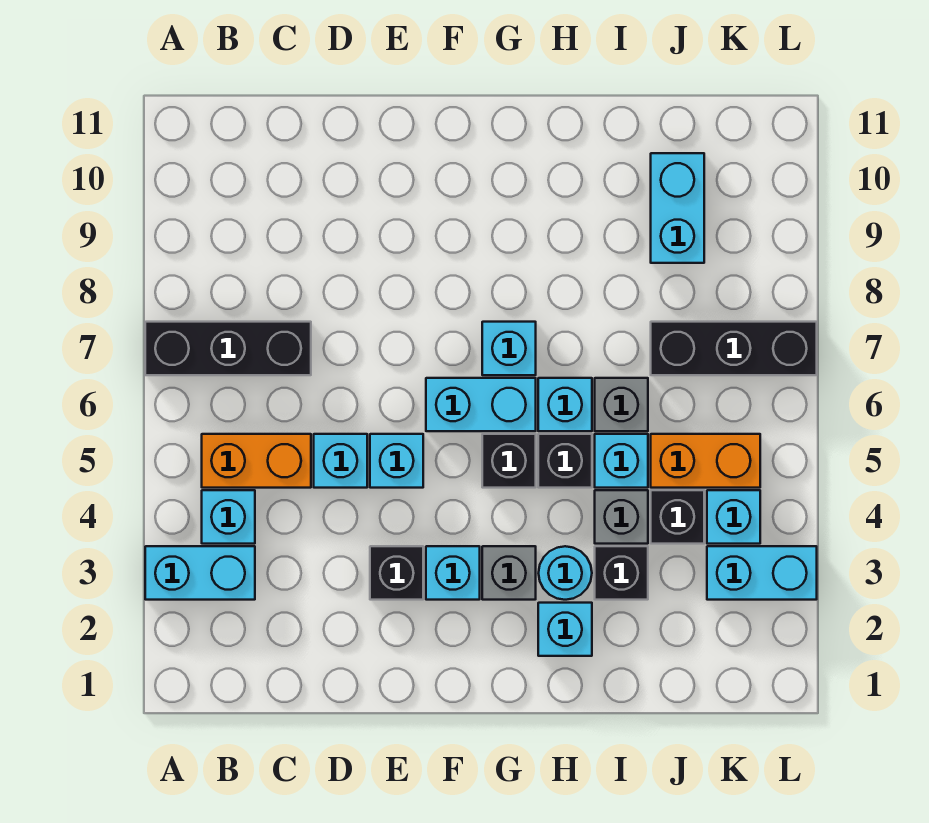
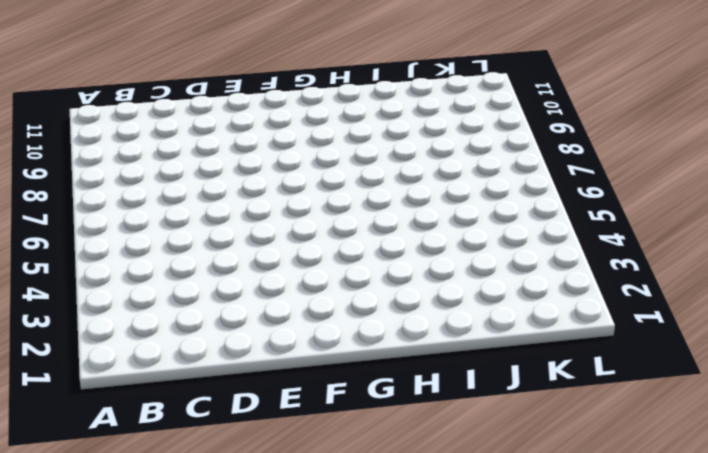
none -> cyan 1x2 brick [145,546,255,600]
none -> black 1x3 brick [145,322,311,375]
none -> cyan 1x1 brick [202,490,255,544]

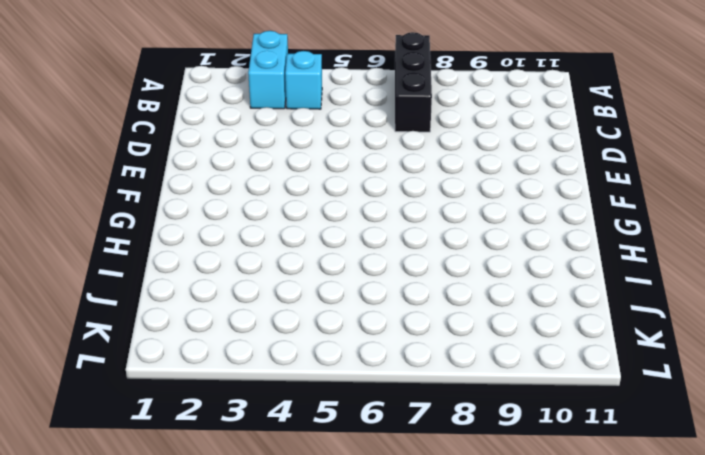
none -> orange 1x2 brick [202,434,311,488]
none -> cyan 1x1 brick [314,434,367,488]
none -> black 1x1 brick [370,546,423,600]

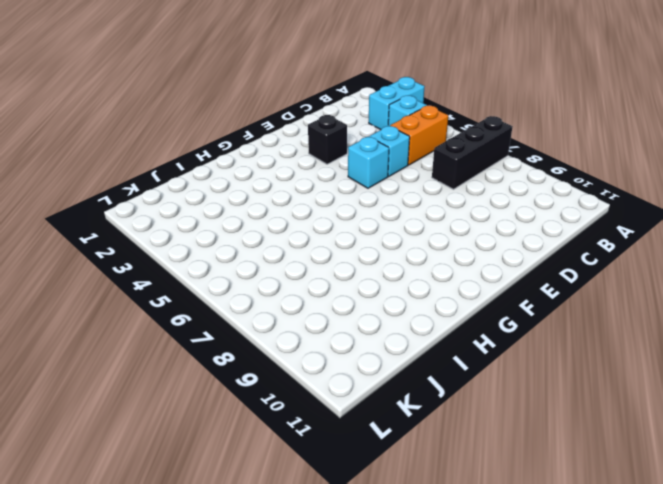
none -> cyan 1x1 brick [426,546,480,600]
none -> cyan 1x2 brick [426,378,536,431]
none -> grey 1x1 brick [482,546,536,600]

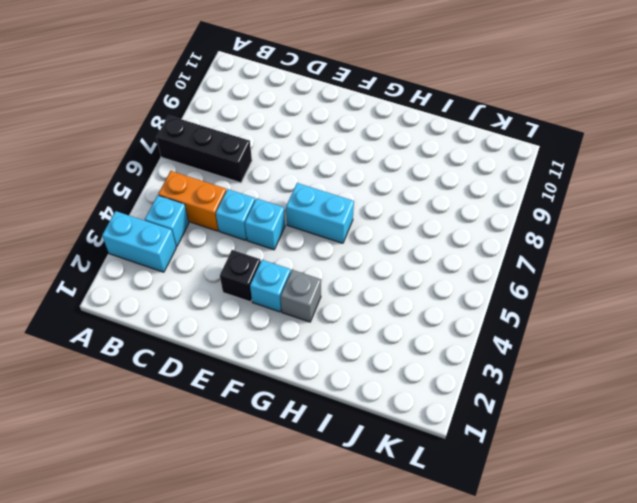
none -> black 1x1 brick [482,434,536,488]
none -> cyan 1x1 brick [482,322,536,375]
none -> cyan 1x1 brick [538,603,592,656]

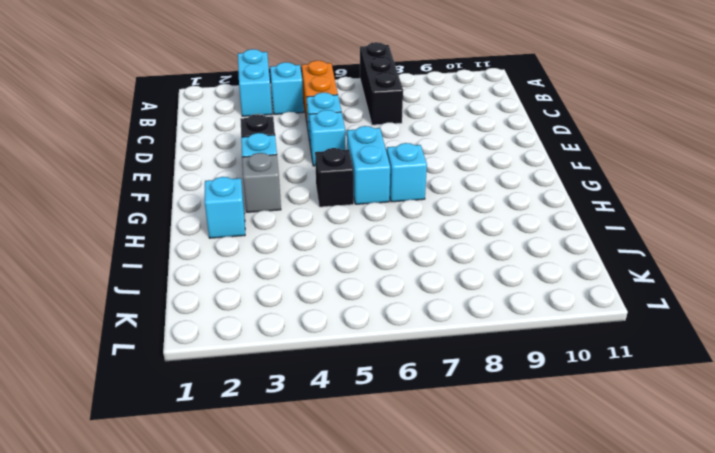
none -> cyan 1x1 round brick [539,546,592,600]
none -> black 1x1 brick [538,434,592,488]
none -> cyan 1x1 brick [538,378,592,431]

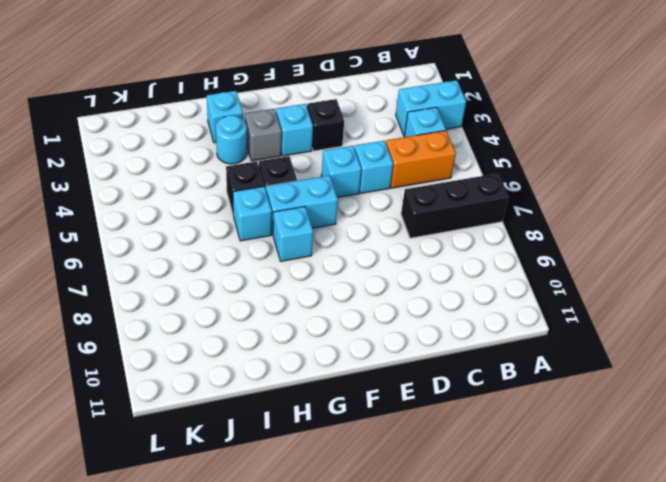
none -> black 1x1 brick [595,546,648,600]
none -> grey 1x1 brick [595,490,648,544]
none -> cyan 1x1 brick [595,434,648,488]

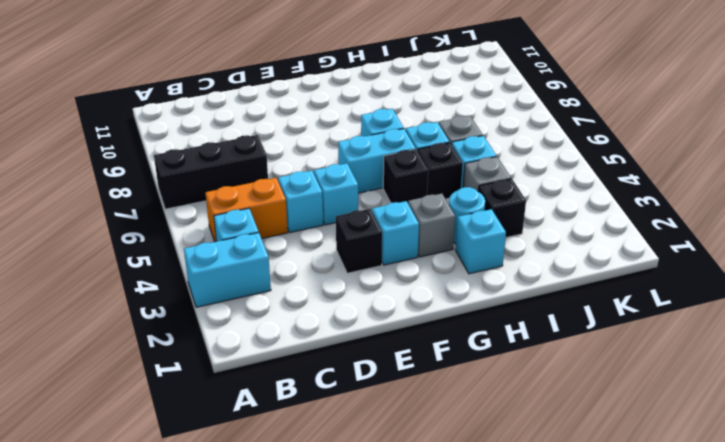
none -> black 1x1 brick [651,490,704,544]
none -> orange 1x2 brick [651,434,760,488]
none -> black 1x3 brick [651,322,817,375]

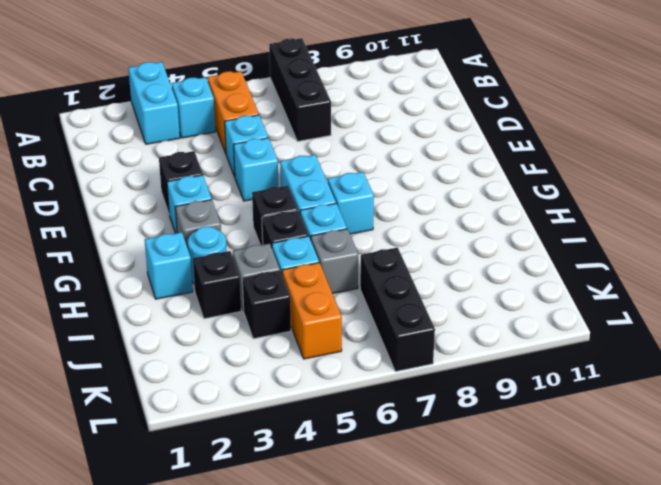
none -> cyan 1x2 brick [651,153,704,263]
none -> cyan 1x2 brick [707,546,817,600]
none -> cyan 1x1 brick [707,490,760,544]

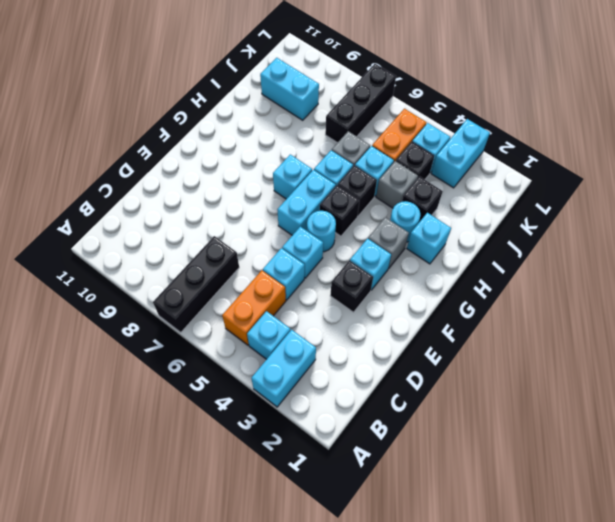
cyan 1x1 round brick [307,211,336,252] -> none

